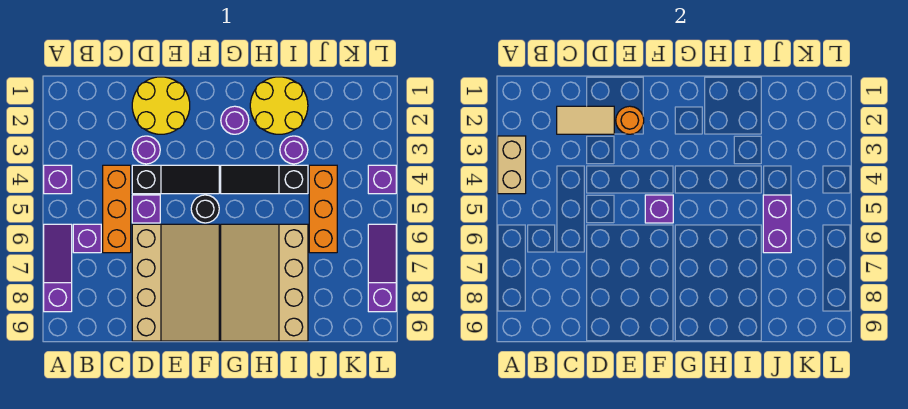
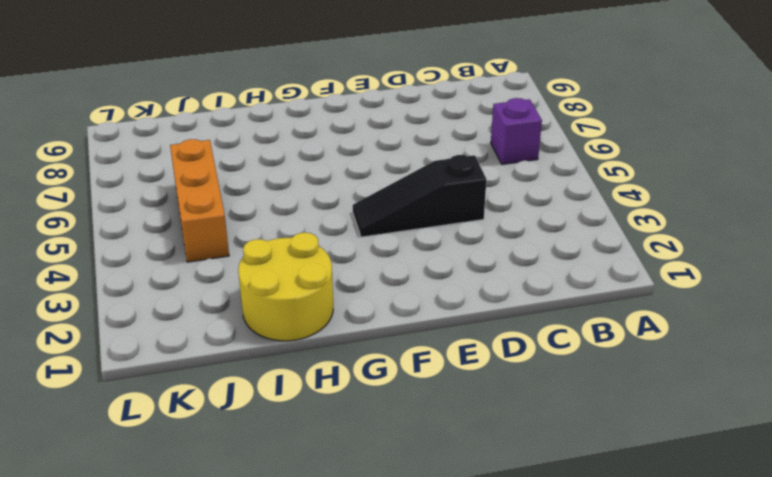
none -> purple 1x1 brick [44,165,72,194]
none -> purple 1x3 slope [44,224,72,312]
none -> orange 1x3 brick [103,165,131,253]

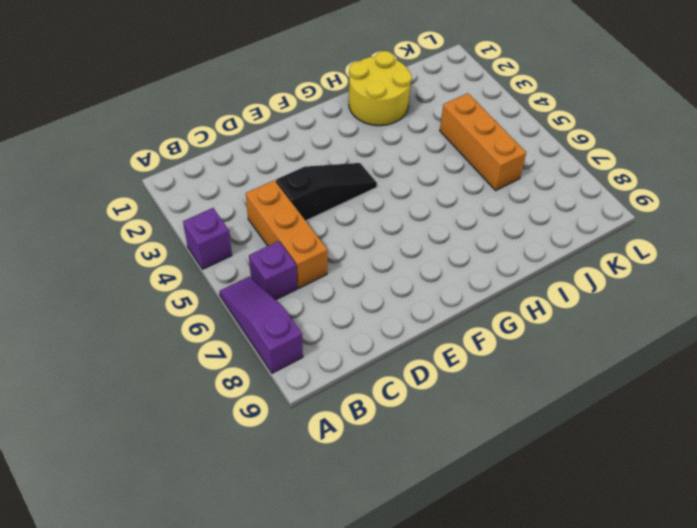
none -> yellow 2x2 round brick [132,77,190,134]
none -> purple 1x1 round brick [132,136,160,164]
none -> purple 1x1 brick [132,195,160,223]

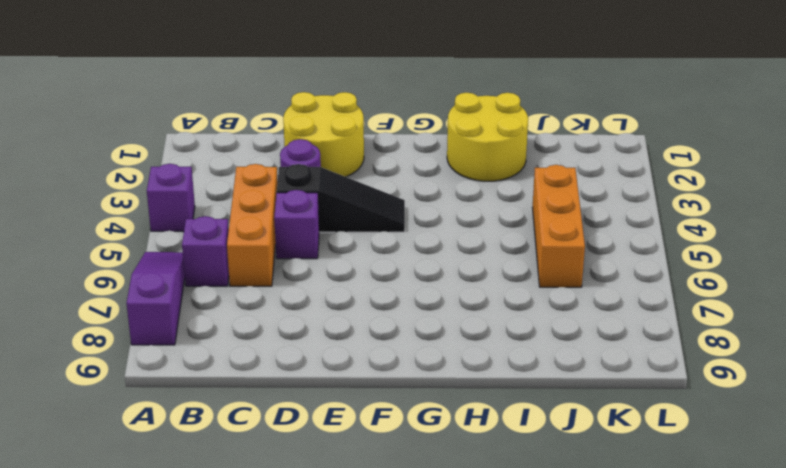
none -> tan 3x4 slope [132,224,219,341]
none -> black 1x1 round brick [191,195,219,223]
none -> purple 1x1 round brick [221,106,249,134]

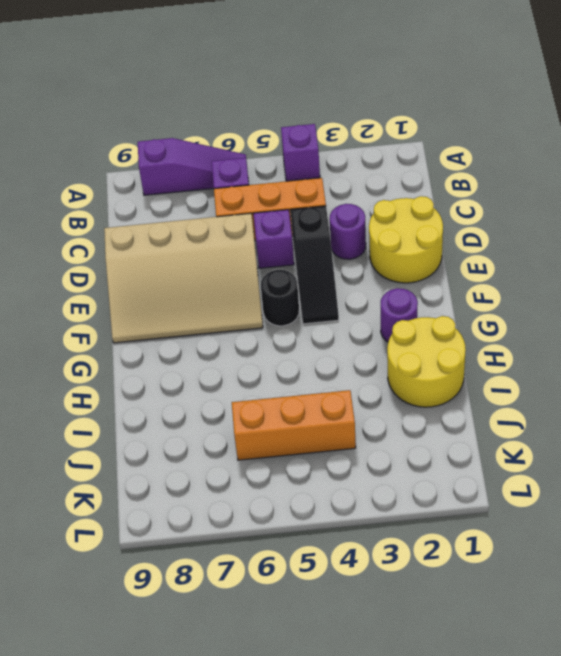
none -> black 1x3 slope [221,165,308,194]
none -> tan 3x4 slope [221,224,308,341]
none -> purple 1x1 round brick [280,136,308,164]

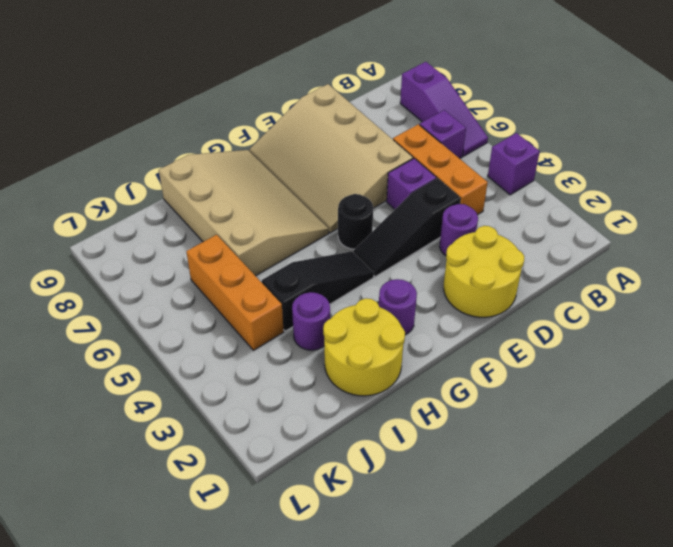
none -> purple 1x1 brick [368,165,396,194]
none -> purple 1x3 slope [368,224,396,312]
none -> tan 1x2 brick [498,136,526,194]

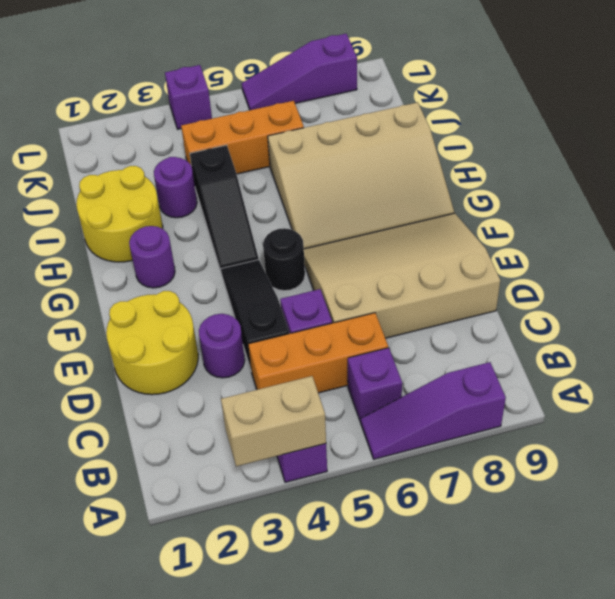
none -> tan 1x2 tile [557,106,614,134]
none -> orange 1x1 round brick [616,106,644,134]
none -> purple 1x1 brick [645,195,673,223]

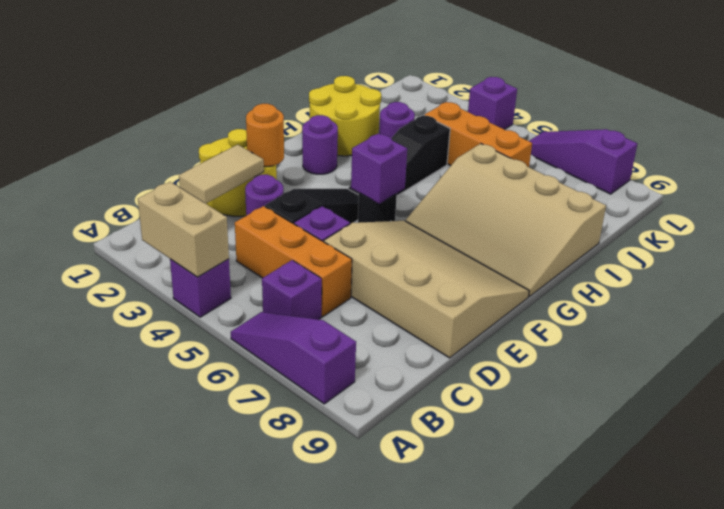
none -> purple 1x2 brick [763,195,791,253]

